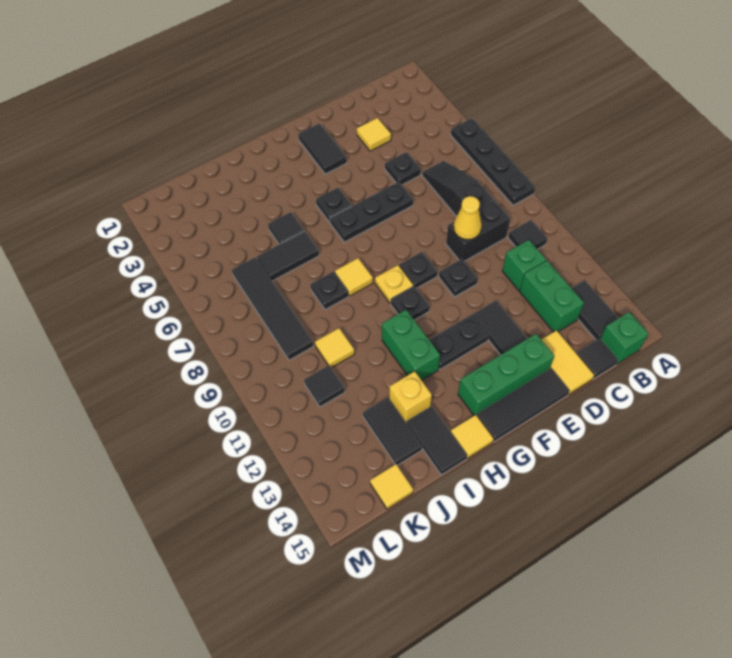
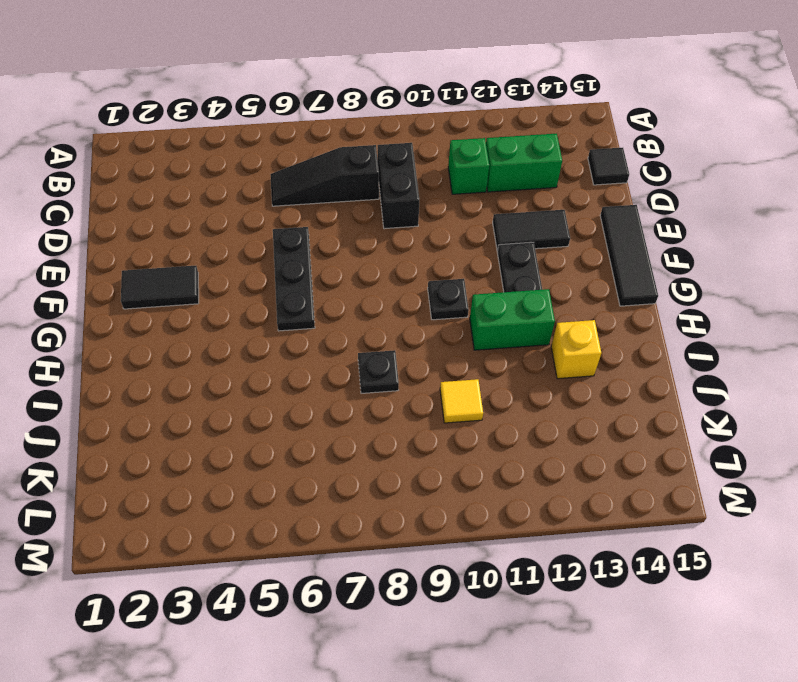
none -> black 1x4 plate [451,118,535,205]
none -> black 1x1 tile [508,220,547,249]
none -> black 1x2 tile [572,280,618,340]
none -> green 1x1 brick [600,312,649,364]

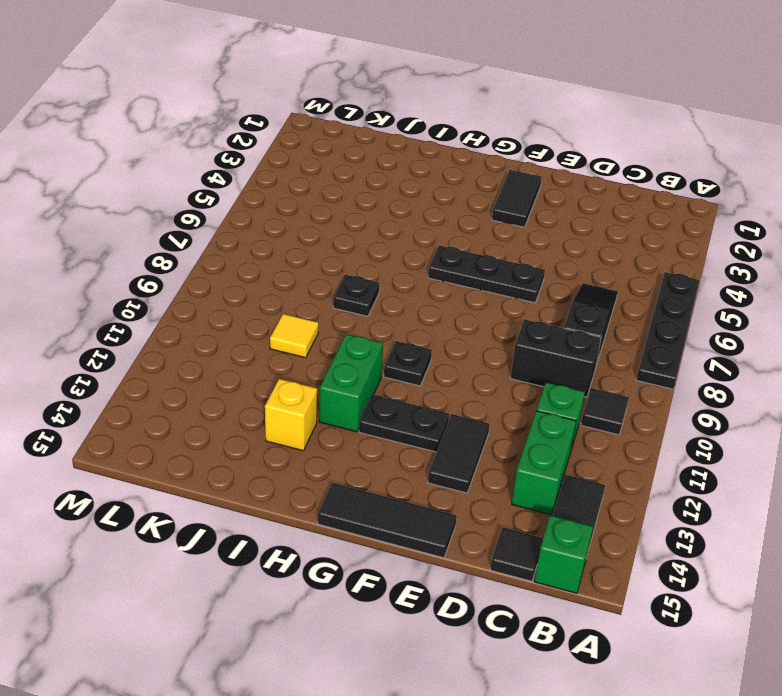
none -> yellow 1x1 tile [357,118,391,151]
none -> black 1x1 plate [385,152,421,185]
none -> yellow 1x2 tile [541,330,594,394]
none -> black 1x1 plate [439,259,478,297]

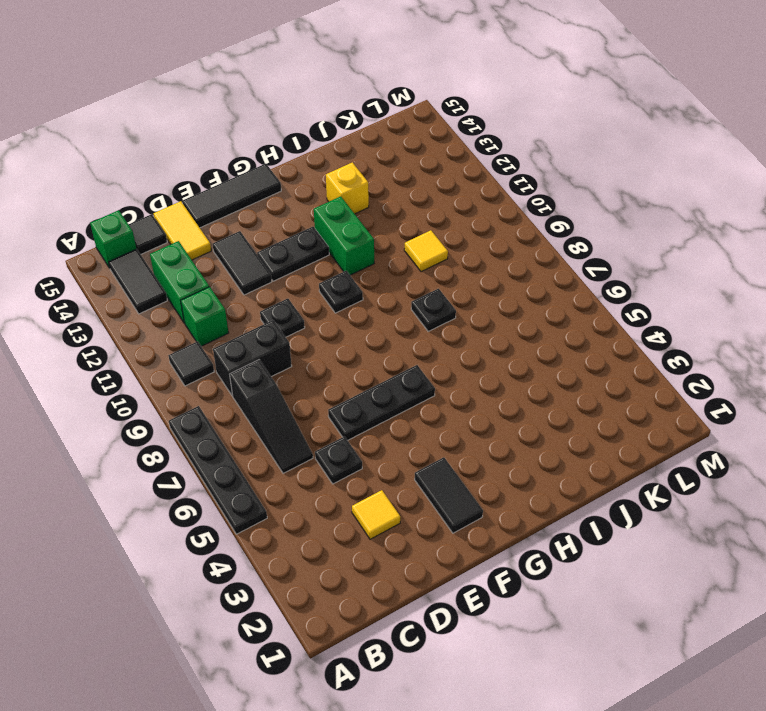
none -> green 1x3 brick [458,334,554,415]
none -> black 1x1 plate [399,252,437,288]
none -> black 1x1 plate [316,188,352,223]
none -> yellow 1x1 plate [375,265,413,303]

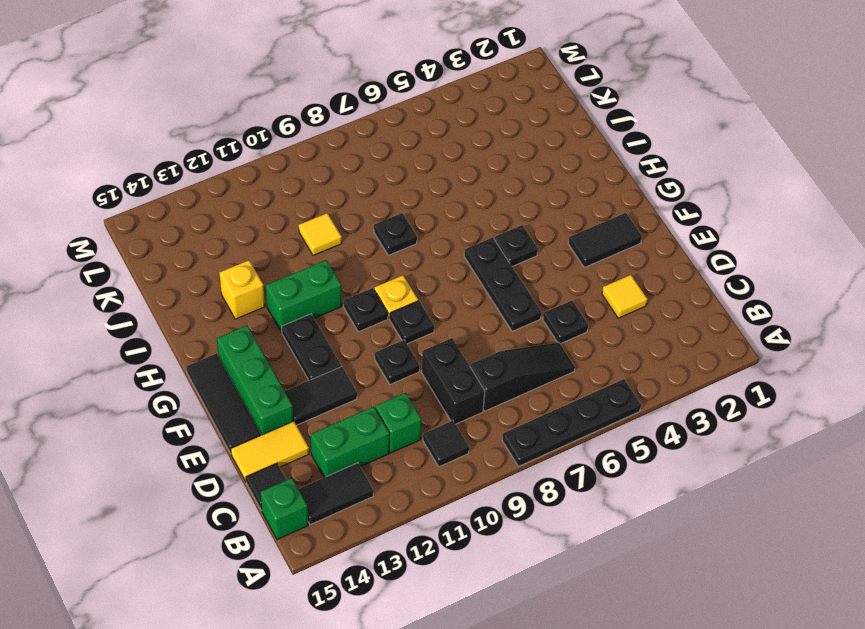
none -> yellow 1x1 tile [335,258,373,296]
none -> yellow 1x1 tile [451,415,494,458]
none -> black 1x1 tile [268,212,304,244]
none -> black 1x2 tile [257,231,319,281]

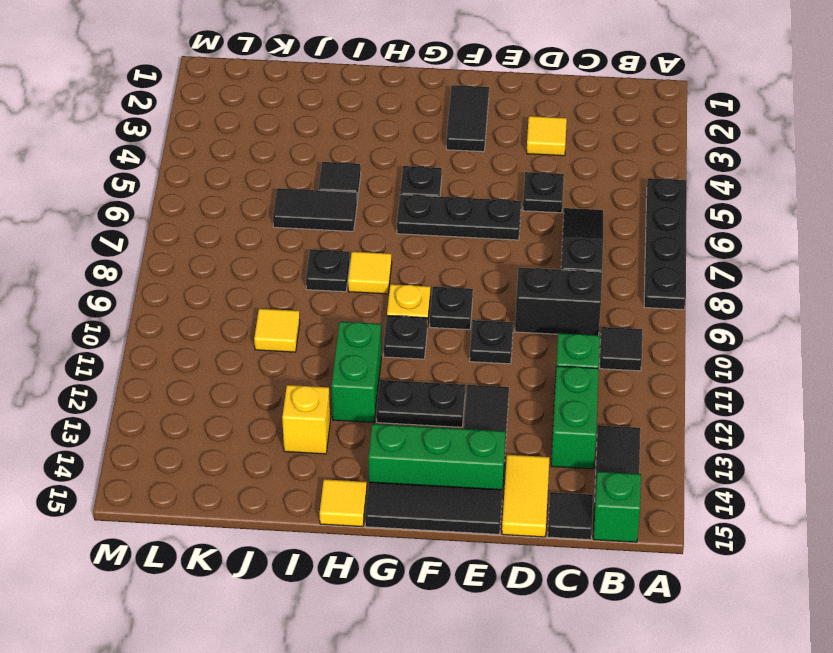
none -> black 1x2 tile [407,406,467,475]
none -> black 1x2 tile [363,398,422,465]
none -> black 1x4 tile [232,257,313,360]
none -> black 1x1 tile [304,366,345,407]

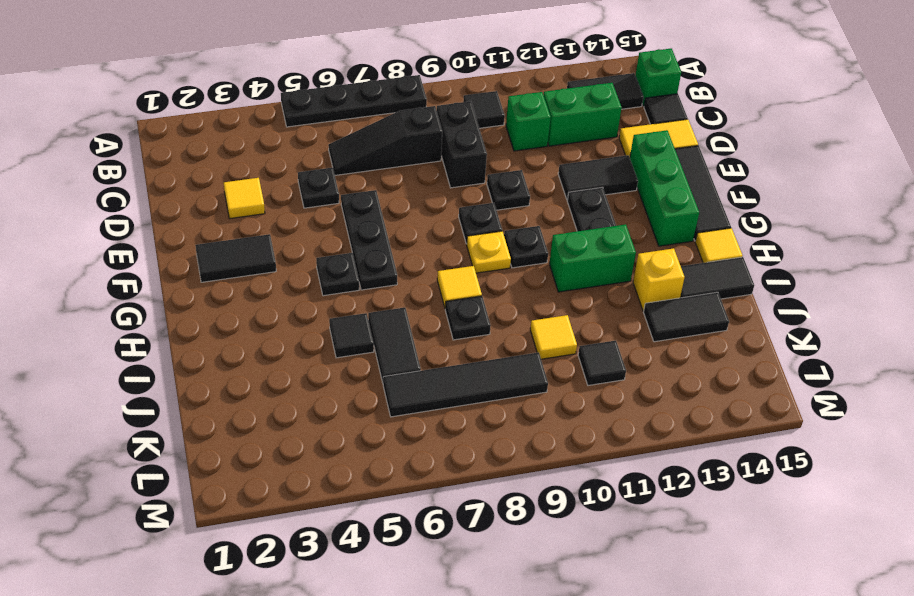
none -> yellow 1x1 tile [370,464,413,509]
none -> yellow 1x1 cone [453,196,482,240]

